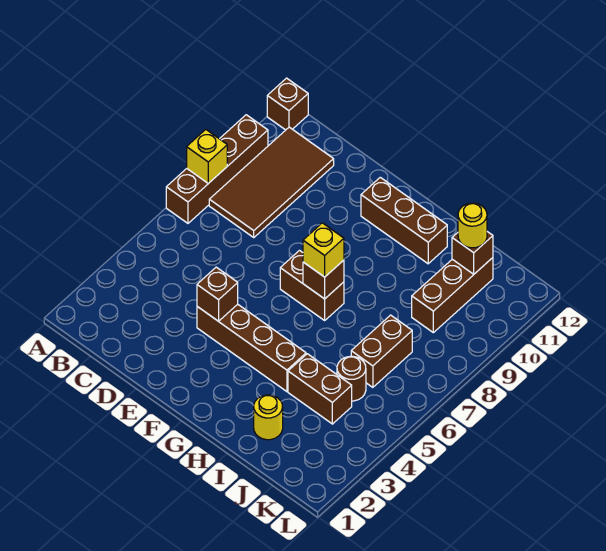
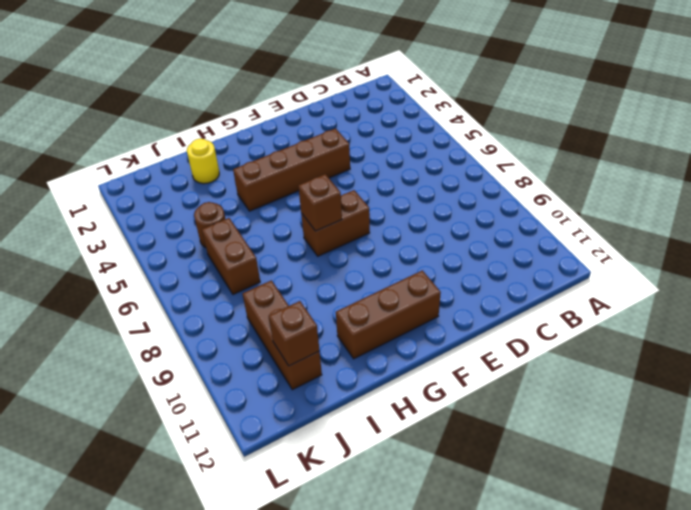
none -> brown 1x4 brick [166,115,268,223]
none -> brown 1x1 brick [267,78,308,130]
none -> brown 2x4 tile [209,127,334,237]

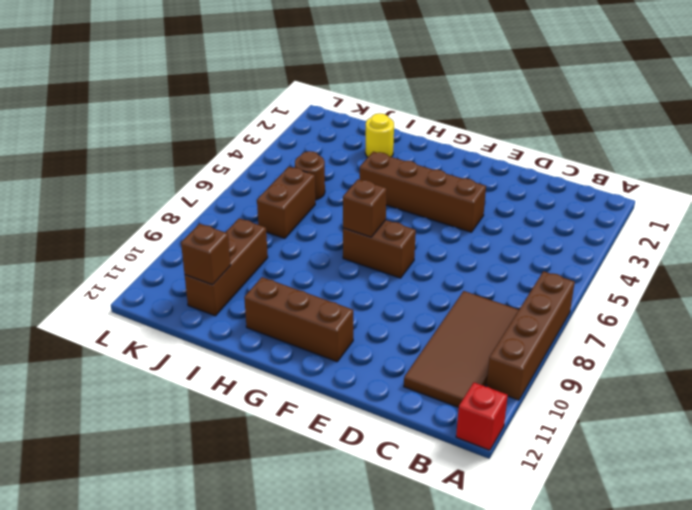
red 1x1 brick [456,383,508,450] -> brown 1x1 brick [267,78,308,130]
none -> brown 1x2 brick [288,354,352,424]
none -> yellow 1x1 brick [187,130,227,183]
none -> brown 1x1 brick [197,267,238,321]

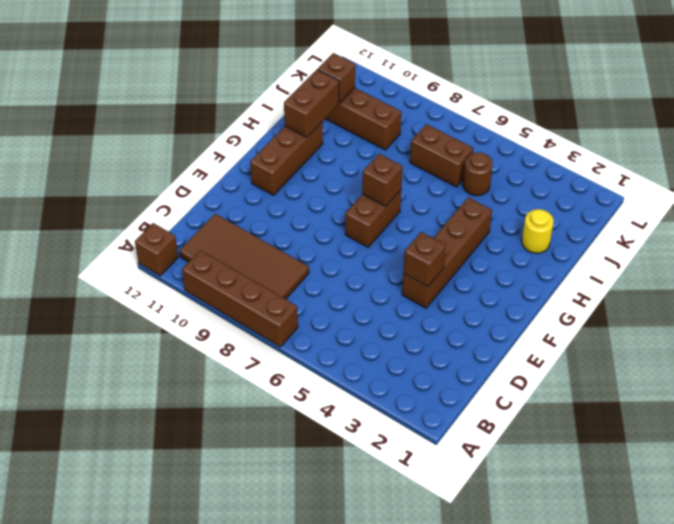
brown 1x2 brick [284,70,339,137] -> brown 1x2 brick moved to [288,354,352,424]
none -> yellow 1x1 brick [187,130,227,183]
none -> yellow 1x1 brick [303,223,344,277]
none -> yellow 1x1 round brick [458,203,487,248]

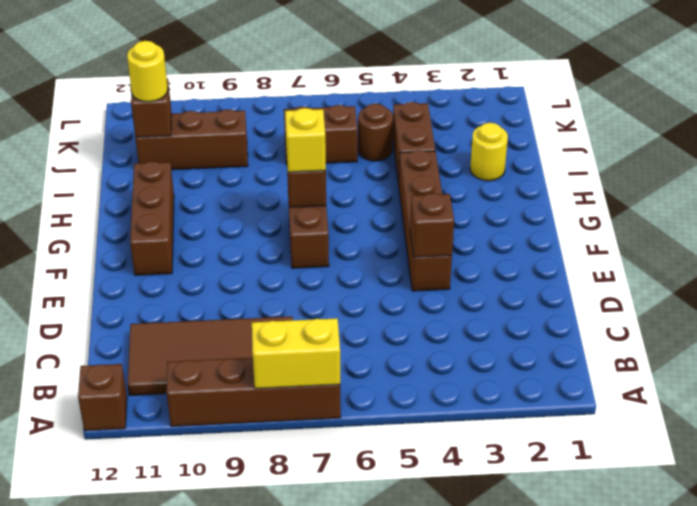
yellow 1x2 brick [252,318,340,389] -> yellow 1x1 brick [187,130,227,183]

